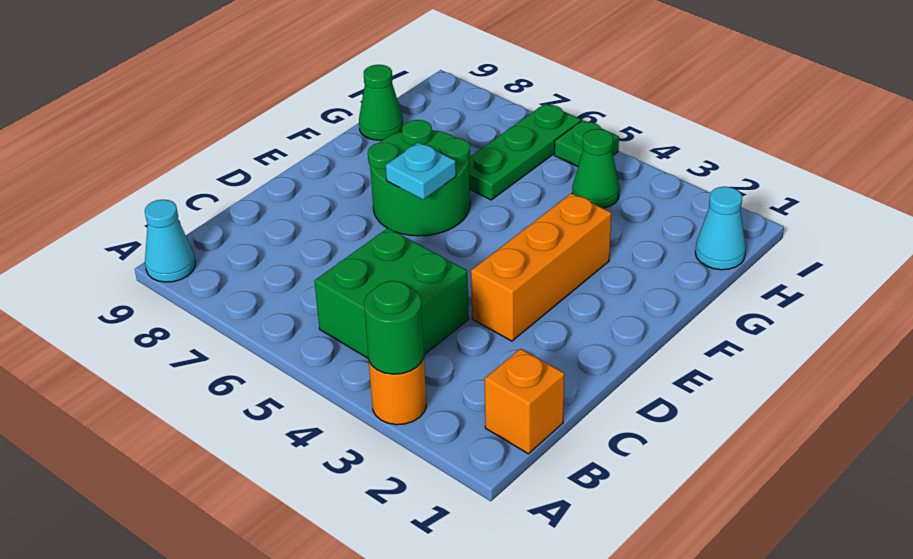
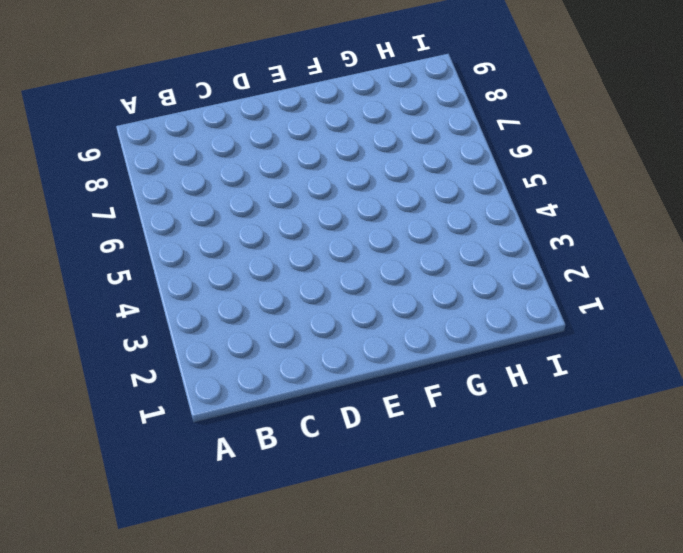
none -> orange 1x1 round brick [369,357,426,425]
none -> cyan 1x1 cone [145,200,195,282]
none -> orange 1x1 brick [485,349,565,454]

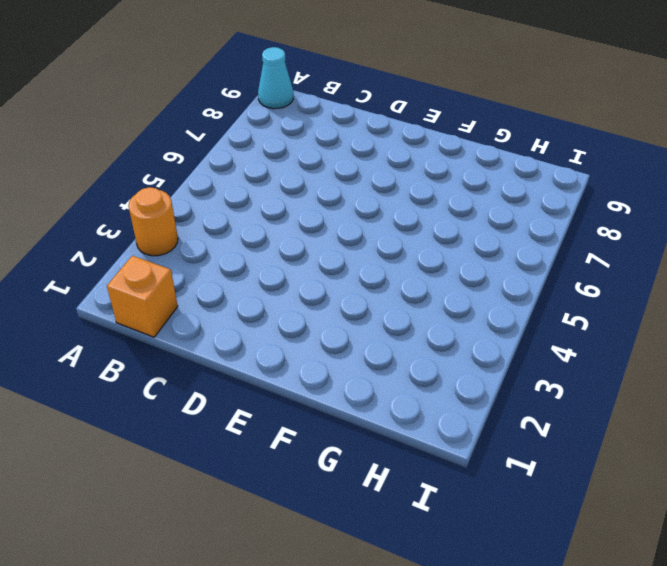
none -> green 2x2 brick [314,228,469,359]
none -> orange 1x3 brick [471,193,612,341]
none -> green 2x2 round brick [368,120,470,236]

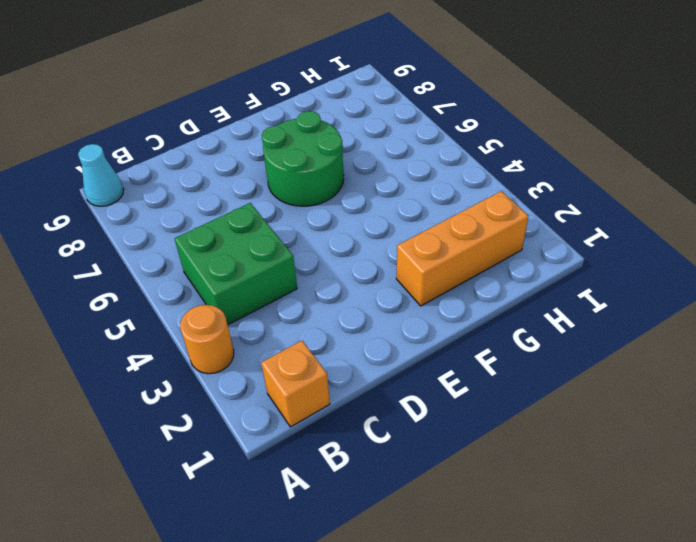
orange 1x3 brick [396,191,528,306] -> orange 1x3 brick moved to [471,193,612,341]
none -> green 1x3 plate [469,103,581,200]
none -> green 1x1 cone [359,65,403,140]
none -> cyan 1x1 cone [695,187,746,270]

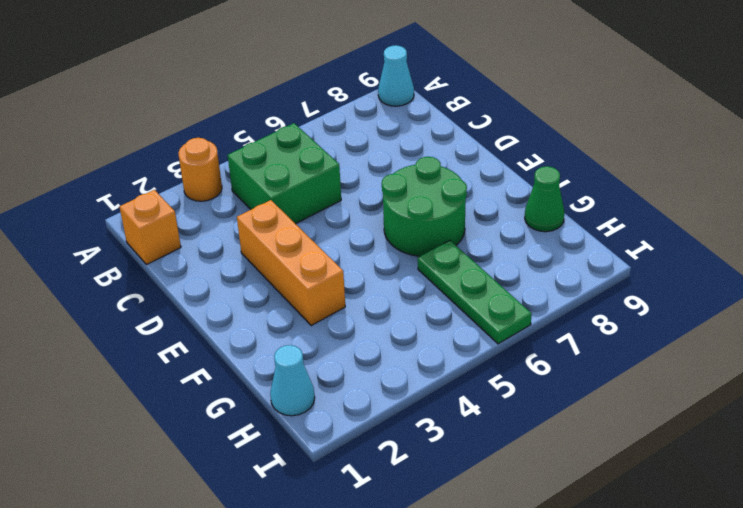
none -> green 1x1 cone [572,129,620,208]
none -> green 1x1 plate [554,120,619,167]
none -> green 1x1 round brick [364,281,424,374]

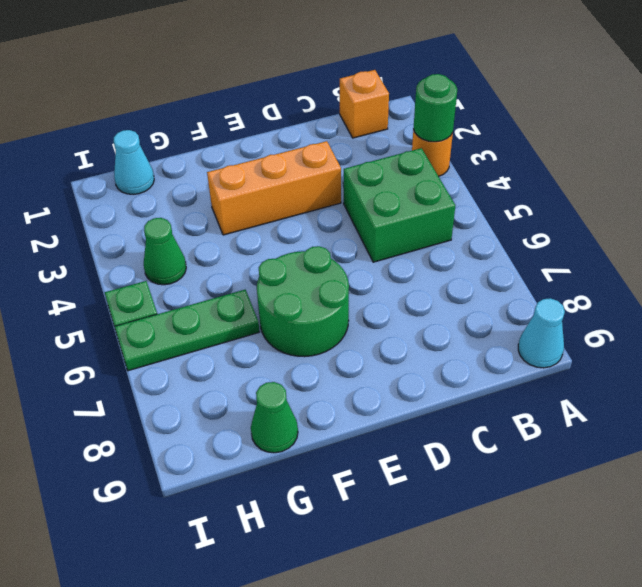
none -> cyan 1x1 plate [386,142,456,199]

